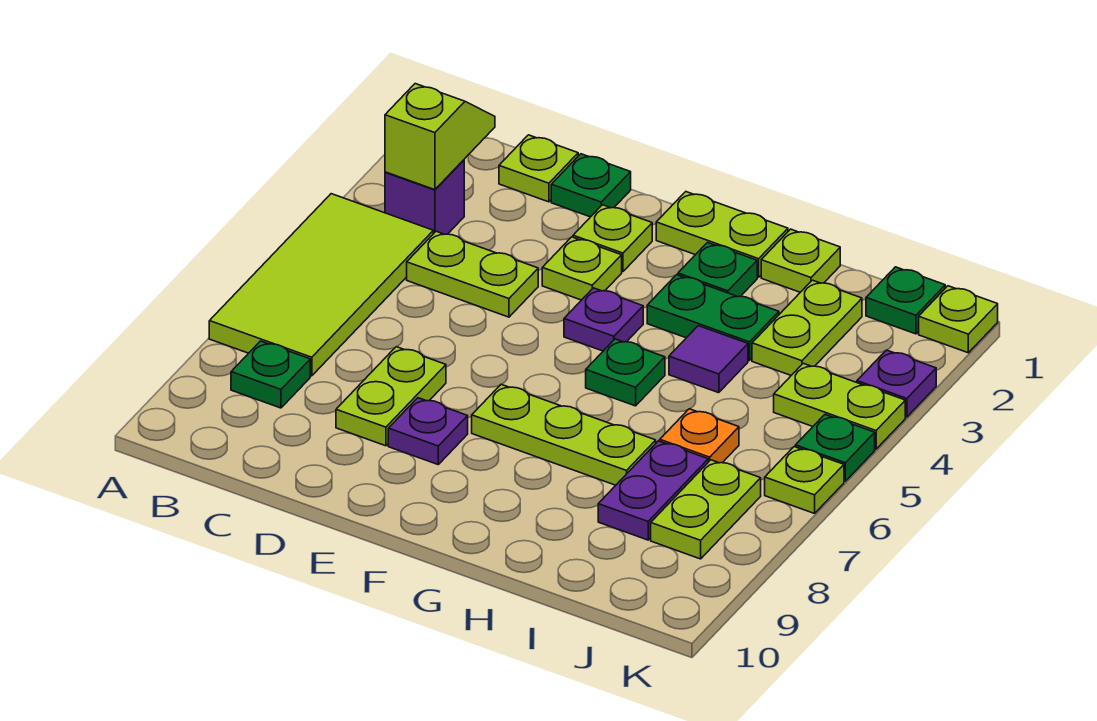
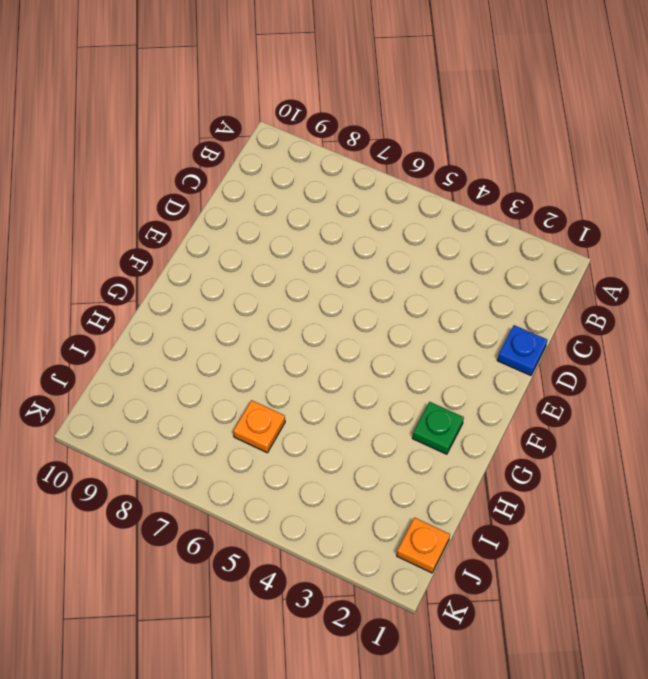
blue 1x1 plate [497,325,547,376] -> green 1x1 plate [551,154,631,217]
orange 1x1 plate [397,518,450,573] -> green 1x1 plate [866,267,945,334]
none -> lime 2x4 tile [209,194,433,376]
none -> purple 1x1 brick [385,160,464,234]
none -> green 1x1 plate [231,341,310,408]

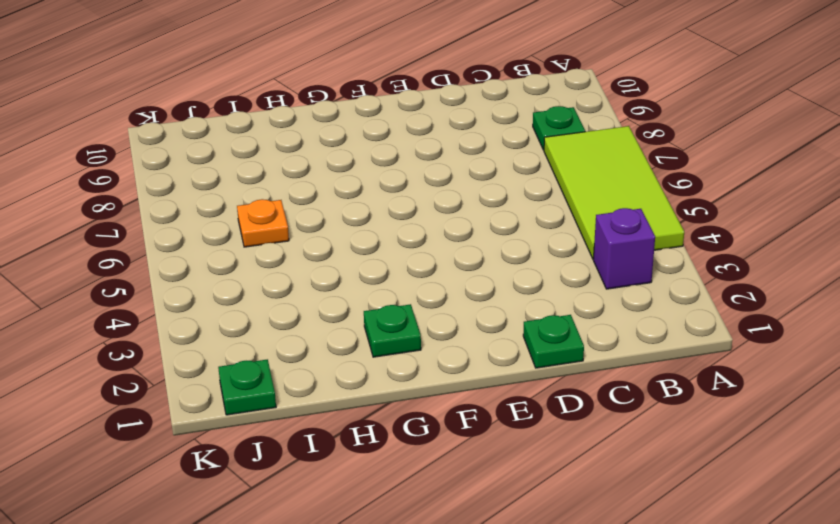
none -> lime 1x1 plate [499,135,578,202]
none -> lime 1x2 plate [407,231,538,317]
none -> lime 1x2 plate [336,347,446,446]

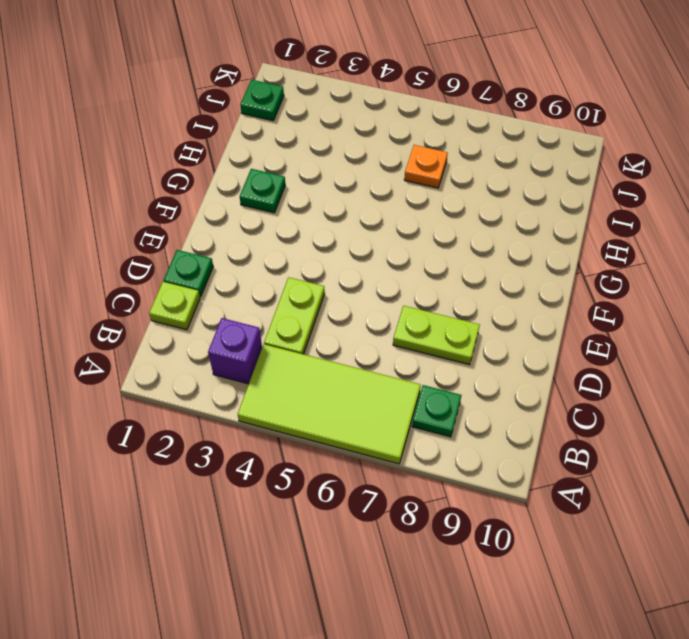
none -> lime 1x1 plate [573,205,652,272]
none -> lime 1x1 plate [542,237,622,300]
none -> purple 1x1 plate [388,398,468,464]

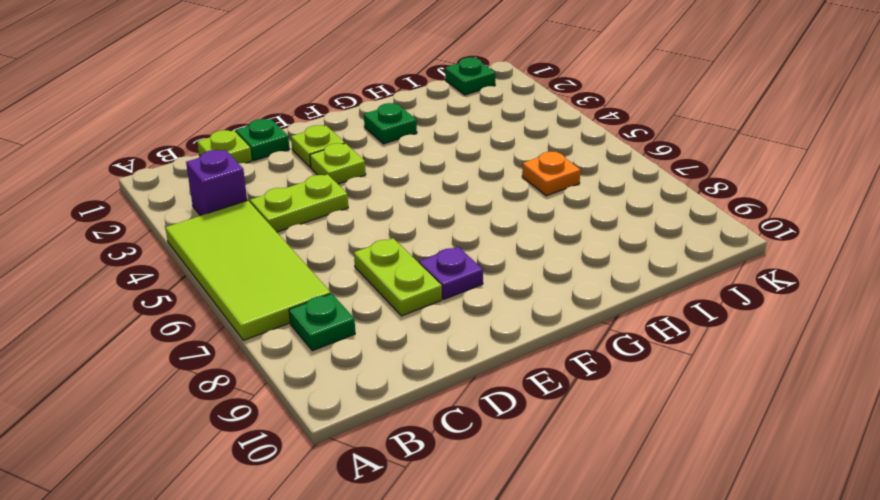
none -> lime 1x2 plate [656,192,788,277]
none -> purple 1x1 plate [564,288,643,351]
none -> lime 1x3 plate [472,384,656,485]

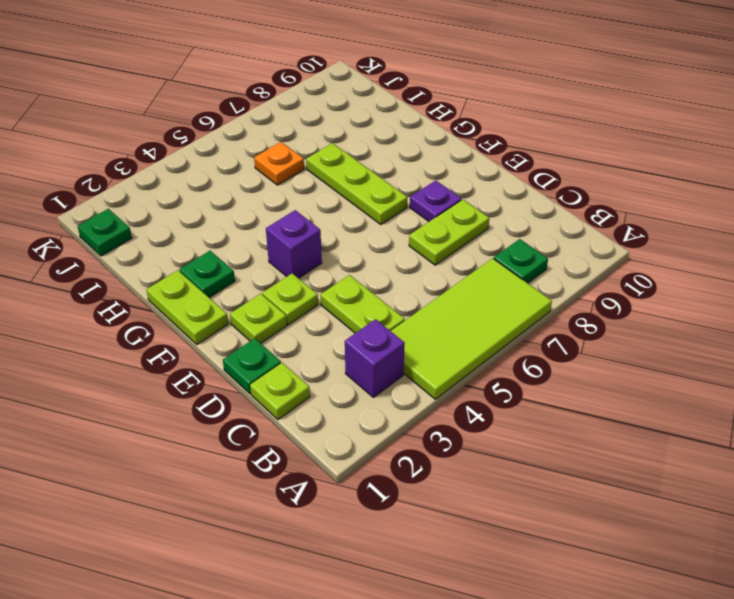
purple 1x1 brick [266,210,322,278] -> purple 1x1 plate [564,288,643,351]
none -> green 1x2 plate [647,275,779,360]
none -> green 1x1 plate [586,339,665,406]
none -> lime 1x1 plate [761,229,840,292]

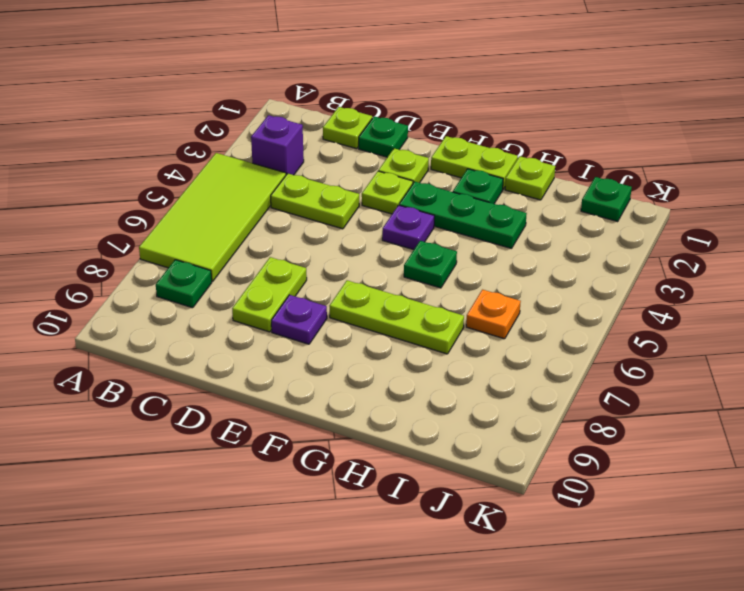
green 1x3 plate [399,182,527,248] -> green 1x2 plate [647,275,779,360]
none -> purple 1x1 tile [669,326,748,393]
none -> lime 1x2 plate [752,280,862,375]
none -> purple 1x2 plate [598,441,708,540]

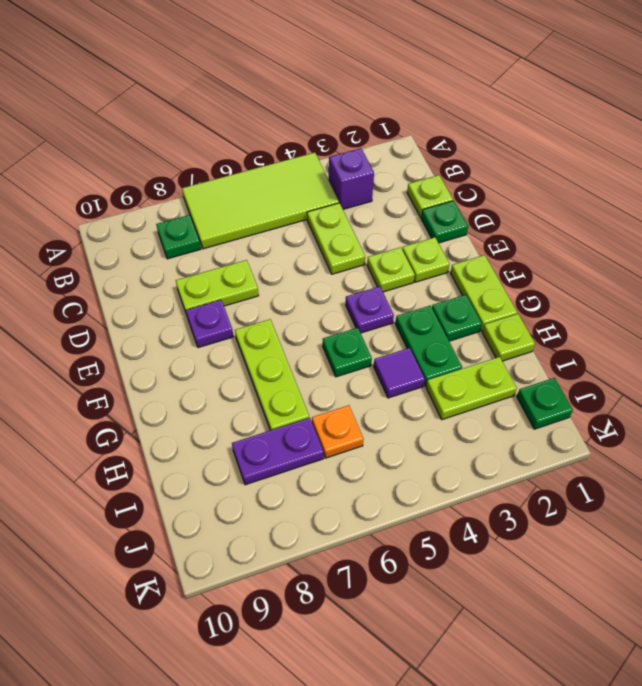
none -> lime 1x2 plate [774,363,905,449]
none -> lime 1x2 plate [651,460,761,559]
none -> lime 1x1 plate [919,286,998,353]

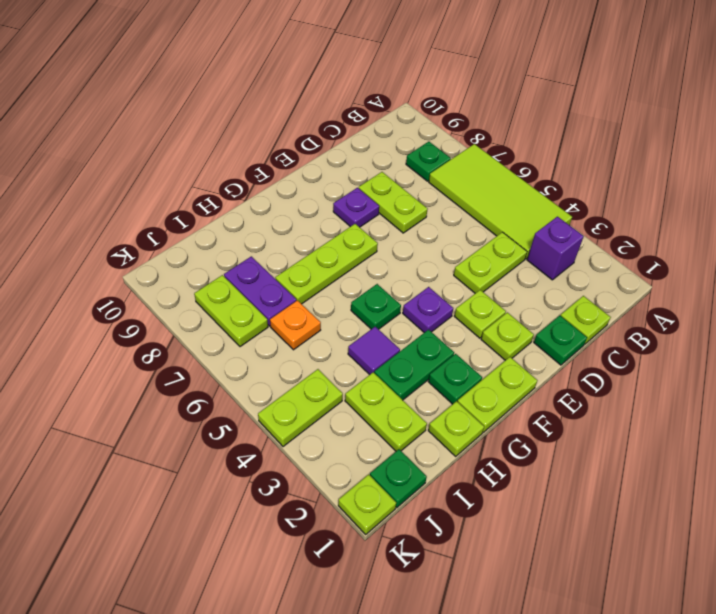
none -> purple 1x1 plate [857,350,936,417]
none -> green 1x1 plate [795,415,875,481]
none -> lime 1x1 plate [765,447,844,513]

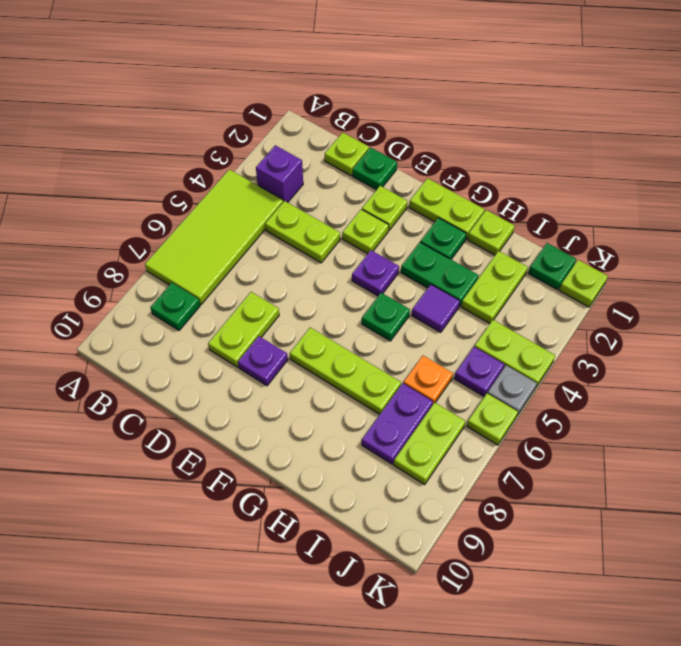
purple 1x1 plate [454,347,504,397] -> purple 1x1 plate moved to [857,350,936,417]
grey 1x1 plate [488,365,537,416] -> green 1x1 plate [795,415,875,481]
none -> lime 1x2 slope [385,84,495,190]

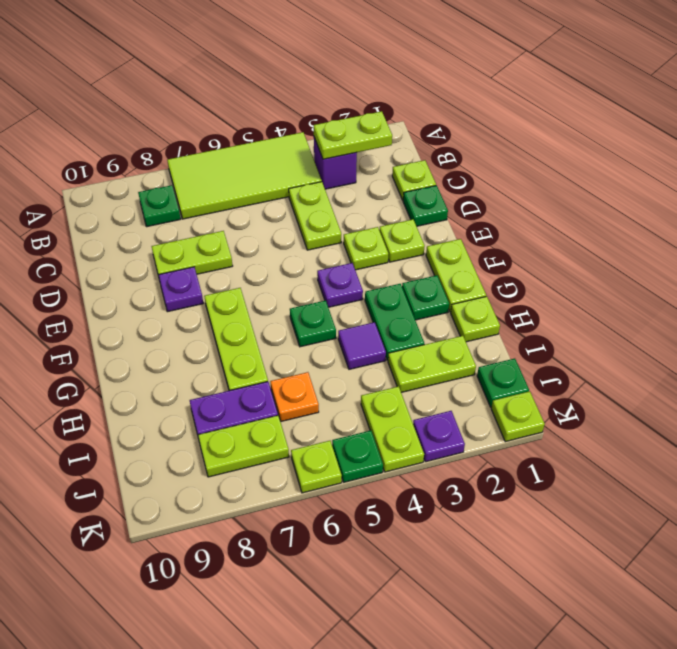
lime 1x2 plate [314,111,392,159] -> lime 1x2 slope [385,84,495,190]

